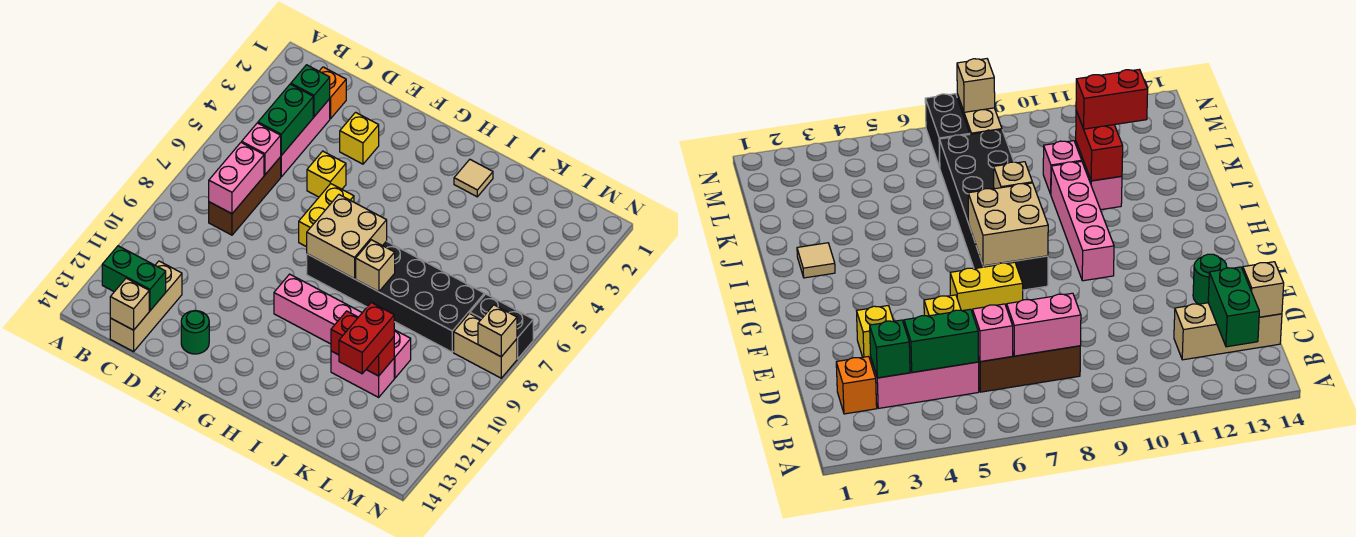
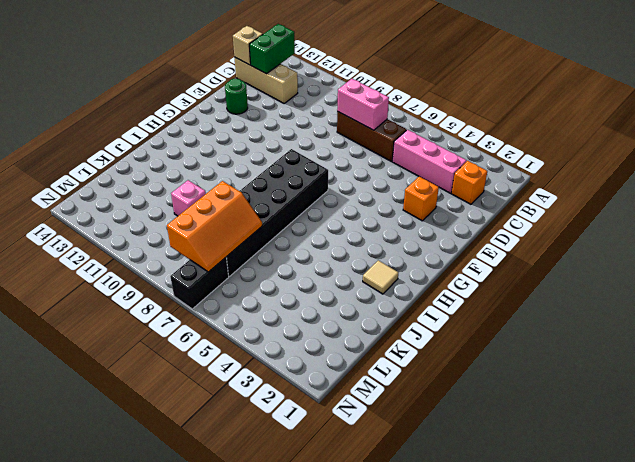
orange 1x1 brick [403,177,439,221] -> yellow 1x1 brick [340,112,379,164]
orange 2x3 slope [167,181,262,272] -> none
none -> yellow 1x1 brick [307,151,346,197]
none -> yellow 1x2 brick [299,184,354,247]
none -> pink 1x4 brick [274,274,362,344]

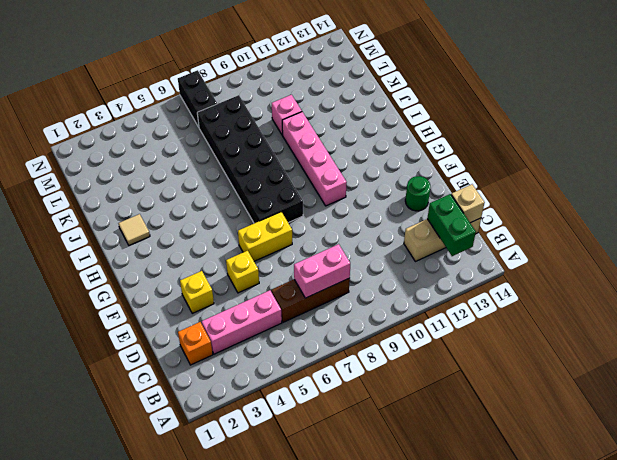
none -> pink 1x2 brick [331,351,394,397]
none -> tan 1x2 brick [454,313,517,378]
none -> green 1x1 brick [291,65,330,117]

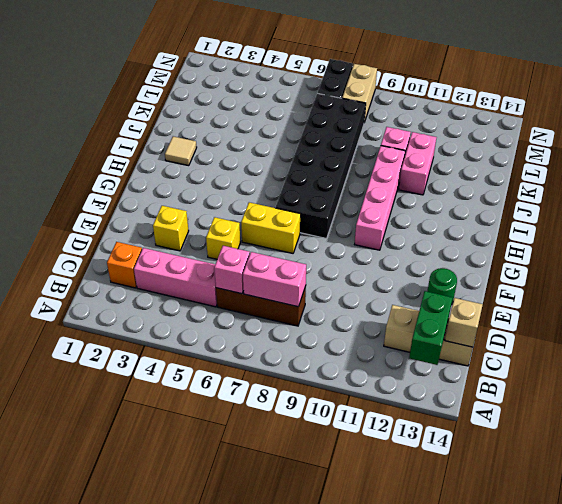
none -> green 1x1 brick [291,65,330,117]
none -> green 1x2 brick [258,84,313,155]
none -> tan 2x2 brick [307,195,387,279]

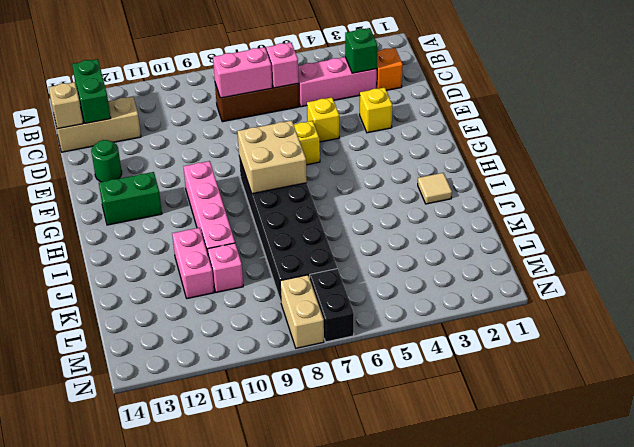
green 1x2 brick [99,172,162,225] -> green 1x2 brick moved to [258,84,313,155]
none -> tan 1x1 brick [356,240,395,292]
none -> red 1x2 brick [331,311,394,376]
none -> tan 1x1 brick [478,305,517,357]

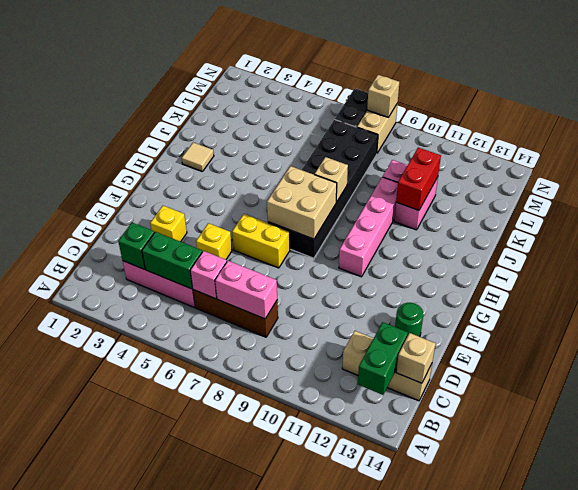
none -> orange 1x1 brick [319,67,346,119]
none -> red 1x2 brick [339,303,394,374]

